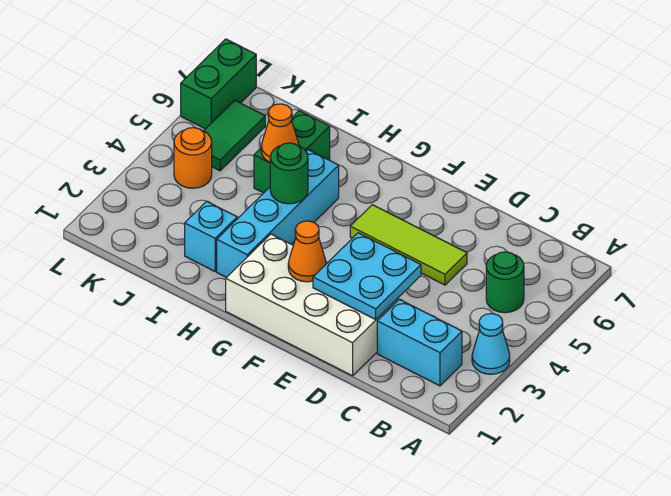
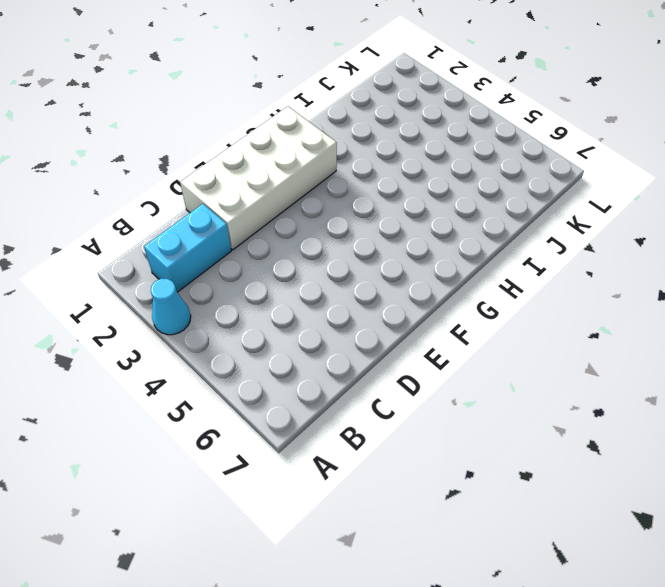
none -> green 1x1 round brick [486,252,524,313]
none -> lime 1x3 tile [350,205,467,285]
none -> cyan 1x4 brick [217,150,339,277]

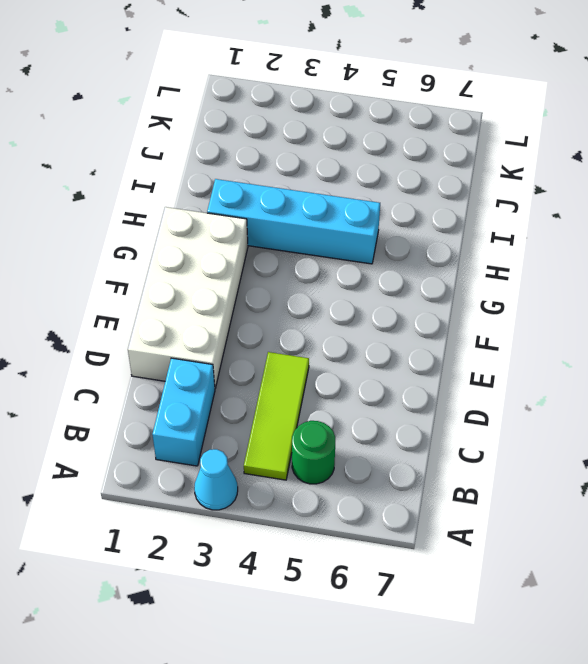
lime 1x3 tile [244,352,309,480] -> lime 1x3 tile moved to [350,205,467,285]
none -> cyan 1x1 brick [185,201,237,271]
none -> green 1x2 brick [254,111,330,193]
none -> orange 1x1 round brick [174,128,212,188]

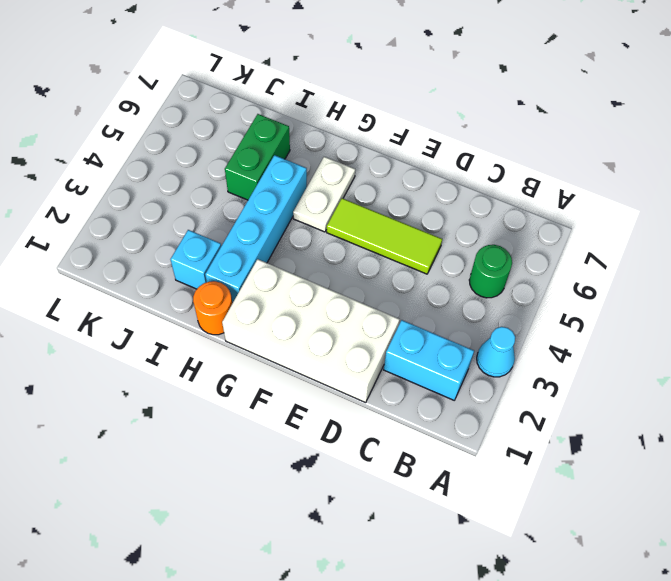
white 1x2 plate [293,157,355,232] -> none
orange 1x1 round brick [193,281,232,335] -> orange 1x1 round brick moved to [174,128,212,188]
none -> green 1x2 tile [204,101,265,171]
none -> green 1x2 brick [181,39,256,129]
none -> cyan 2x2 plate [313,233,421,319]

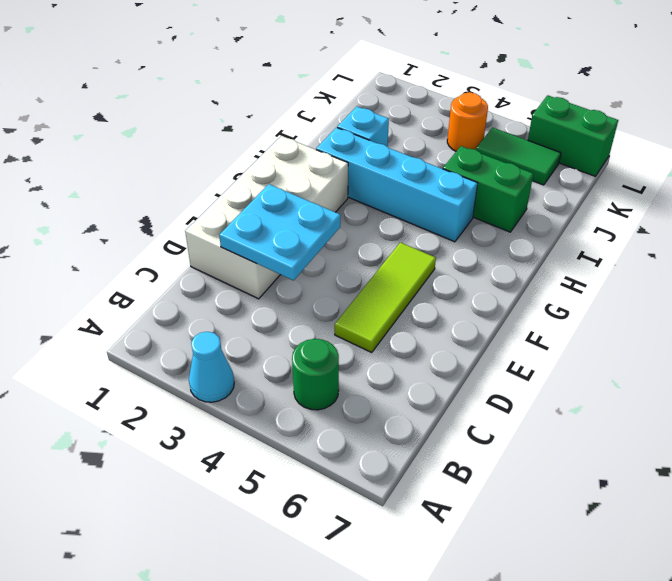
none -> cyan 1x2 brick [377,299,462,386]
none -> orange 1x1 cone [288,221,326,282]
none -> green 1x1 round brick [270,143,308,204]

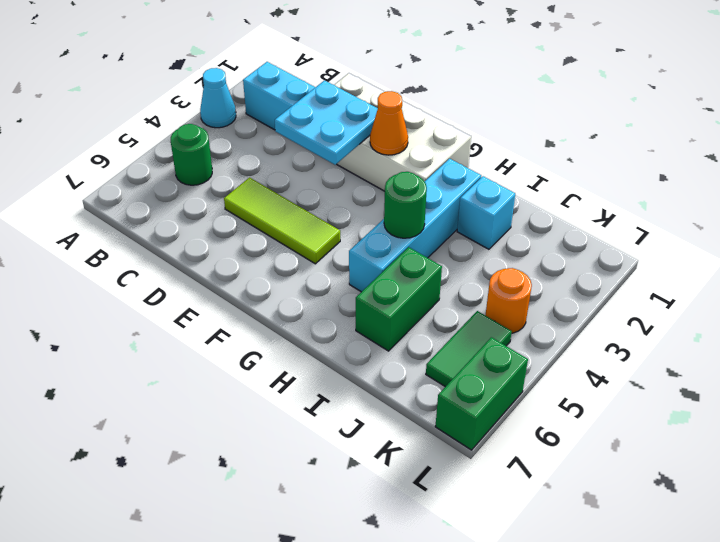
none -> orange 1x1 cone [261,104,299,162]

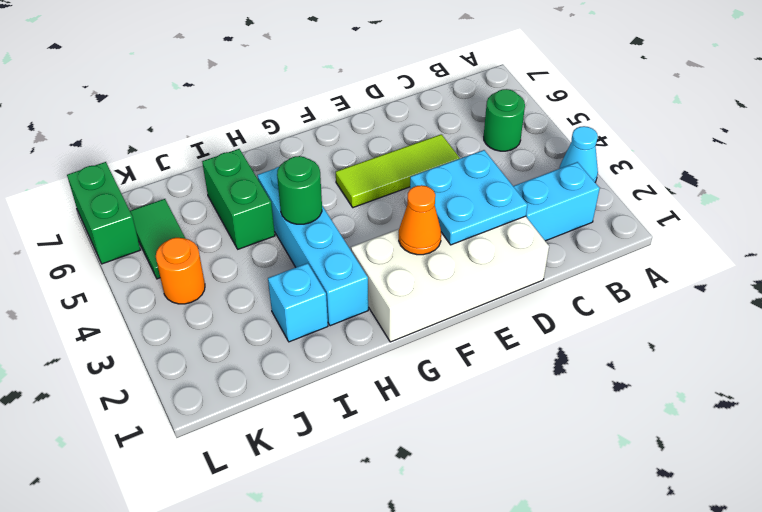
none -> orange 1x1 cone [261,104,299,162]

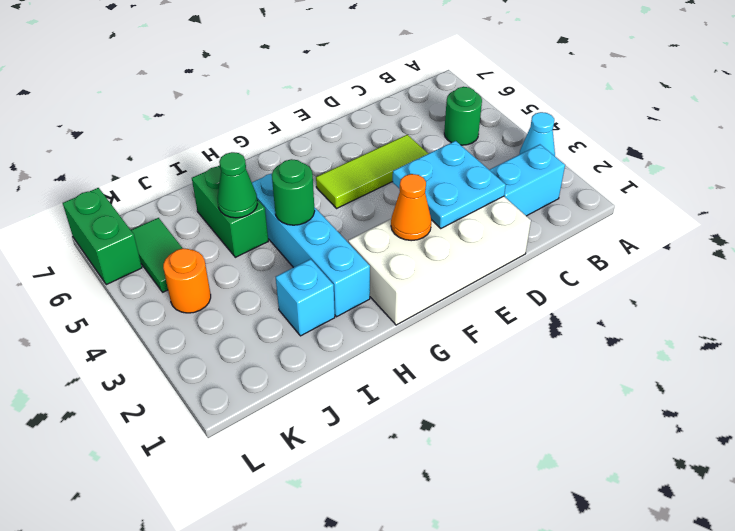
green 1x1 cone [217,152,257,218] -> orange 1x1 cone [261,104,299,162]

